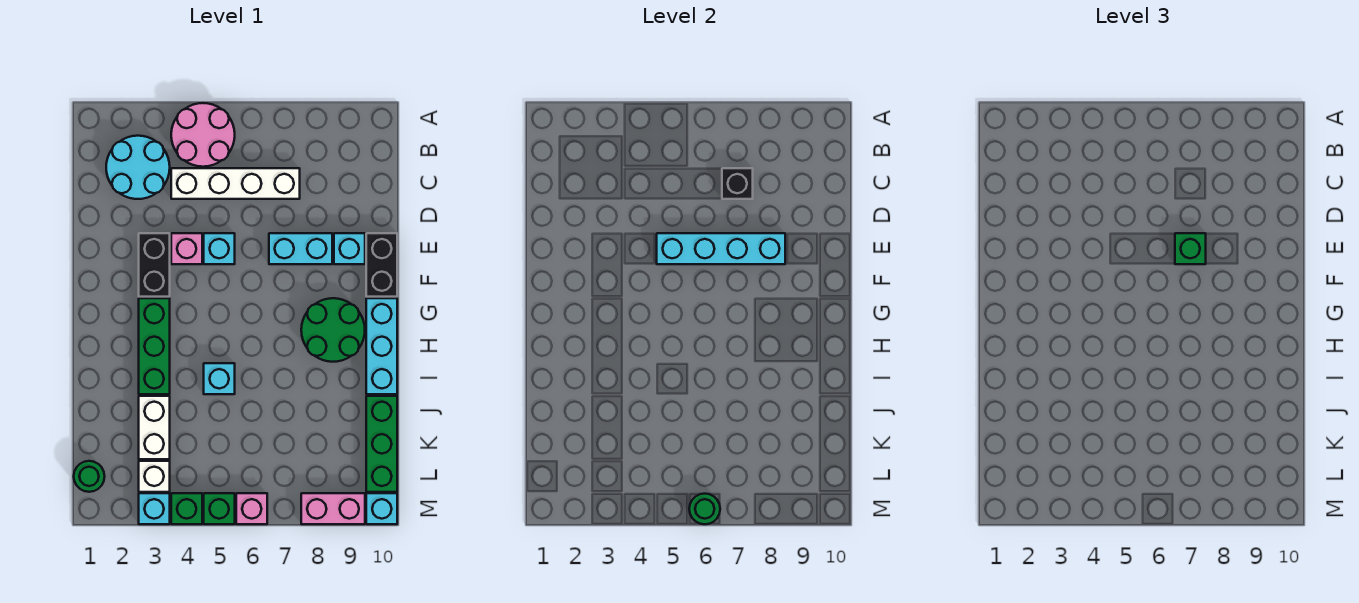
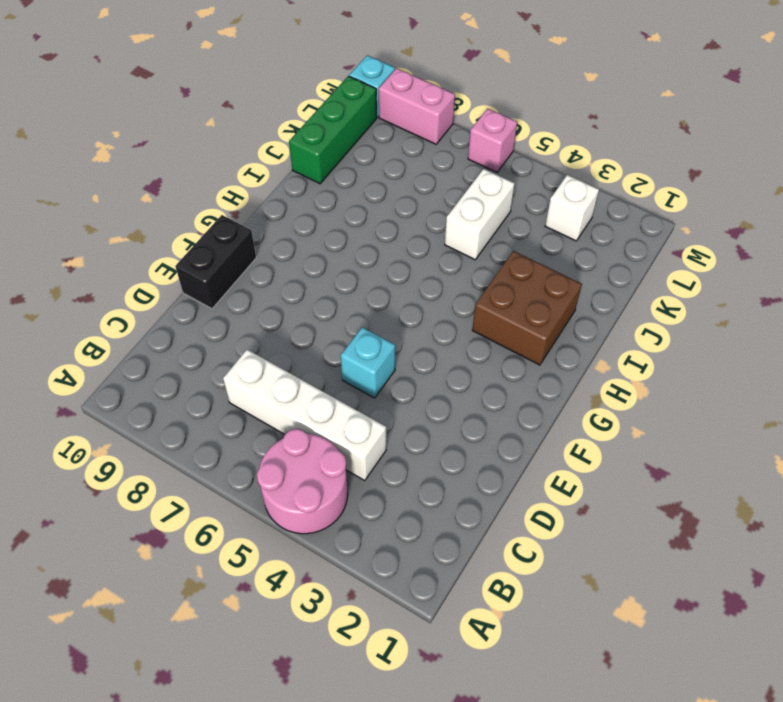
brown 2x2 brick [472,251,582,365] -> green 1x3 brick [139,298,170,394]
white 1x2 brick [445,169,515,260] -> white 1x2 brick moved to [139,396,170,459]
none -> cyan 2x2 round brick [106,136,170,199]
none -> black 1x2 brick [139,233,170,297]
none -> pink 1x1 brick [171,233,202,264]

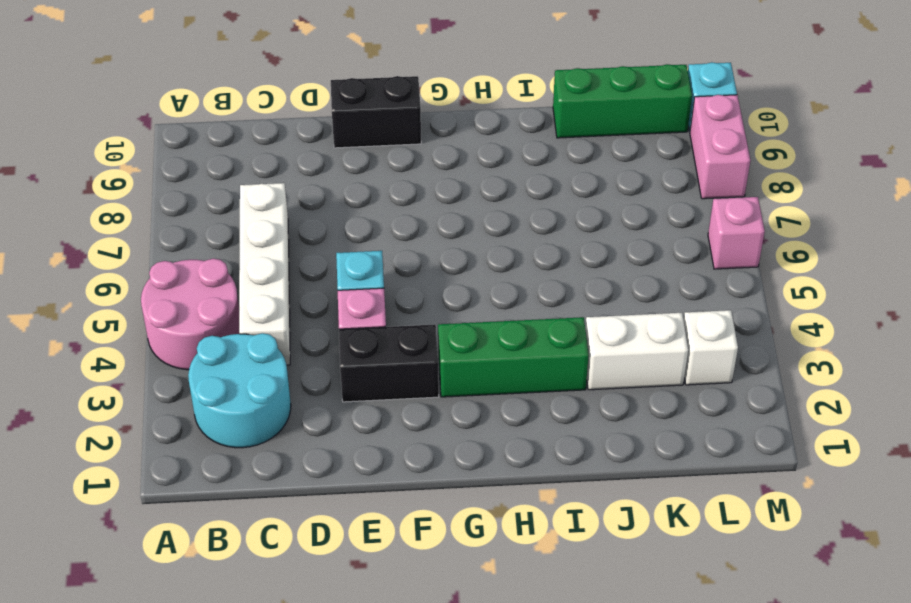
none -> cyan 1x2 brick [269,233,332,264]
none -> cyan 1x1 brick [334,233,365,264]
none -> green 2x2 round brick [301,298,365,362]

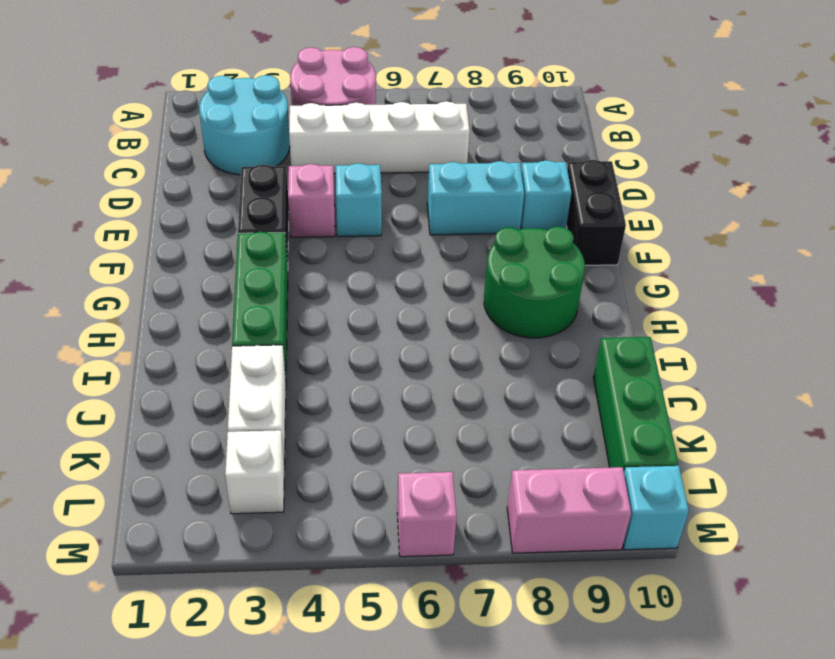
none -> cyan 1x3 brick [366,298,397,394]
none -> cyan 1x1 brick [204,363,235,394]
none -> green 1x1 round brick [74,461,105,492]

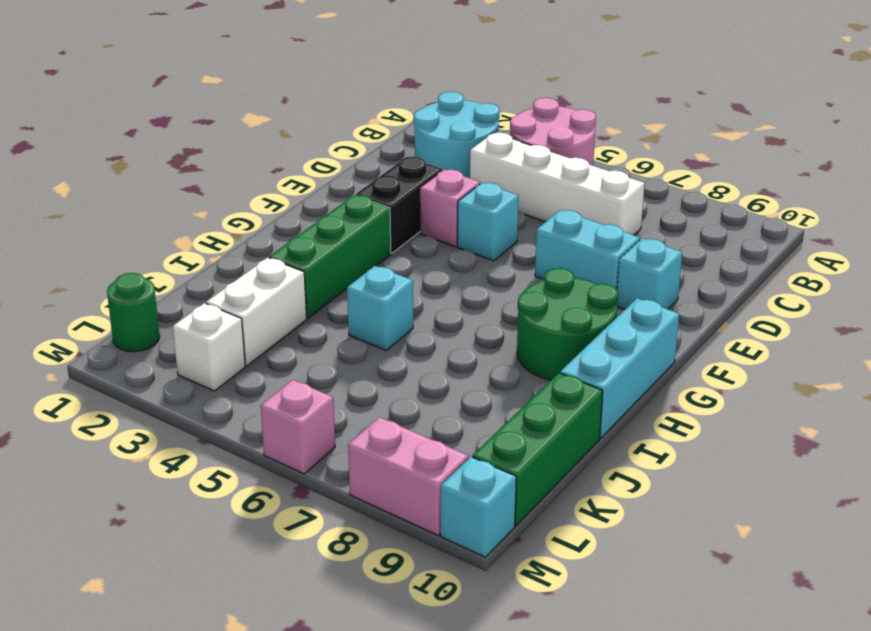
none -> black 1x2 brick [366,233,397,297]
none -> cyan 1x1 brick [139,493,170,524]
none -> green 1x1 brick [171,493,202,524]

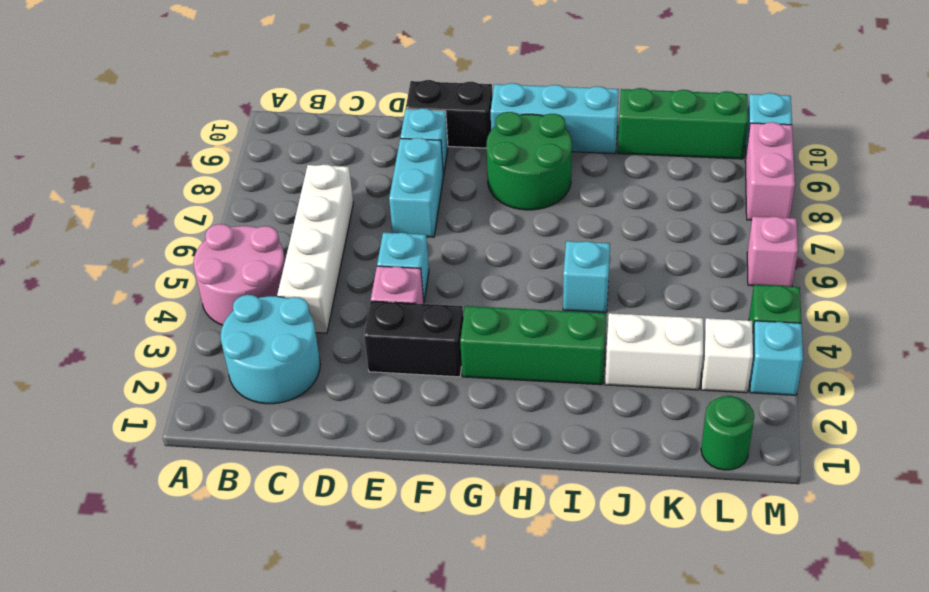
none -> green 1x1 brick [204,493,235,524]
none -> black 1x1 brick [722,168,753,199]
none -> cyan 1x4 brick [657,233,785,264]

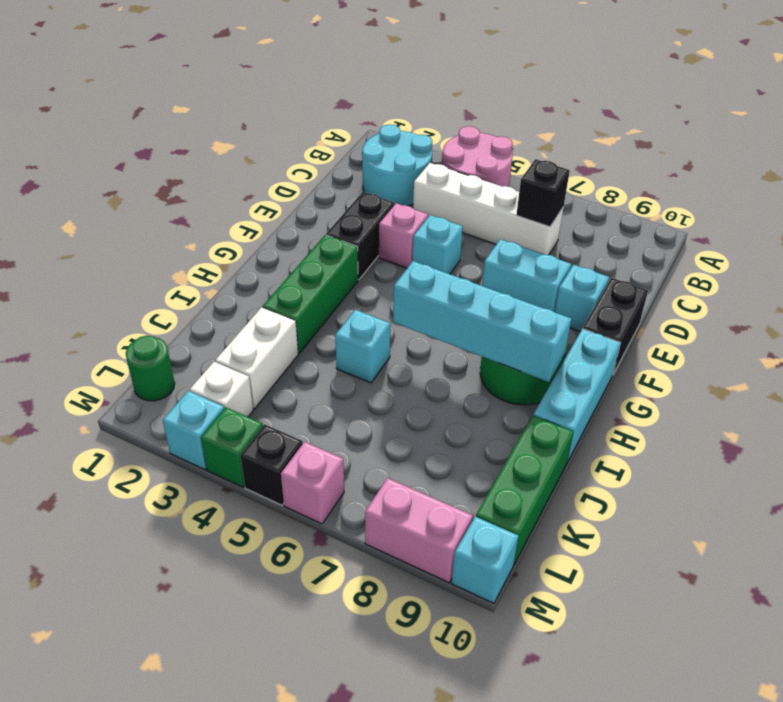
cyan 1x4 brick [393,261,572,382] -> cyan 1x4 brick moved to [657,233,785,264]
black 1x1 brick [240,424,303,505] -> green 1x1 brick [204,493,235,524]
none -> green 1x1 round brick [689,494,720,524]
none -> green 1x1 brick [1175,233,1206,264]

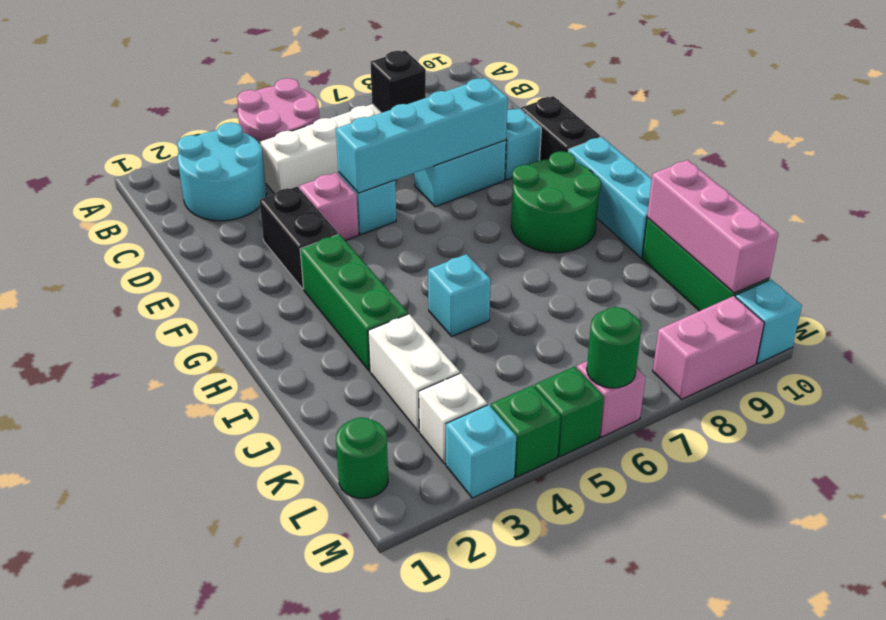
pink 1x3 brick [647,160,778,293] -> none
none -> green 1x1 brick [1175,233,1206,264]

